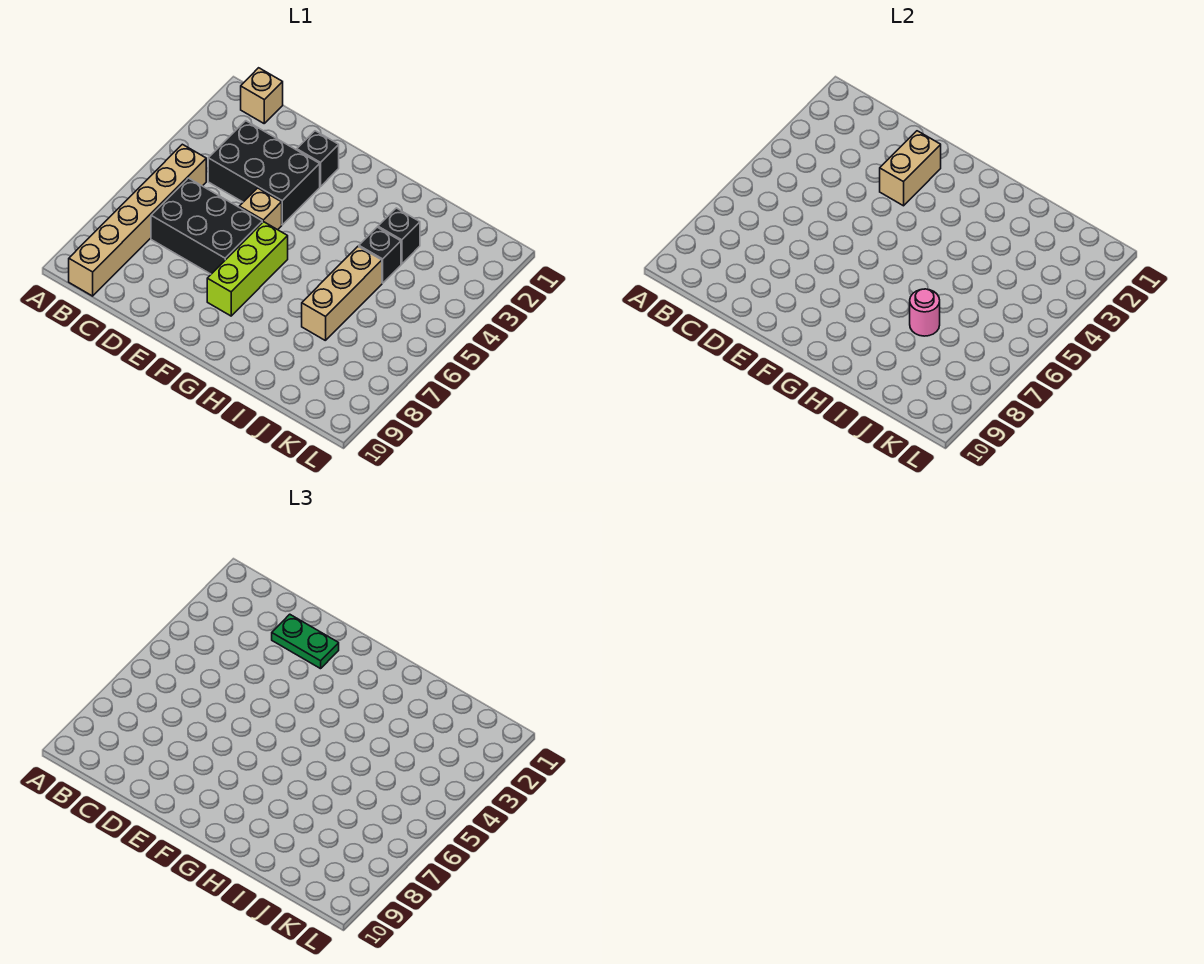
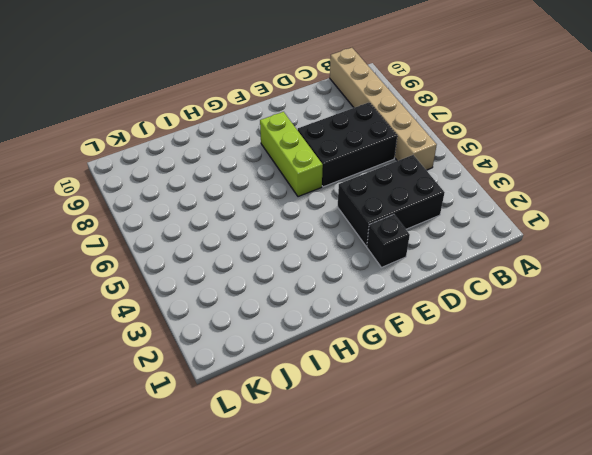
none -> tan 1x1 brick [241,68,283,123]
none -> tan 1x1 brick [239,188,282,230]
none -> black 1x1 brick [378,208,420,264]

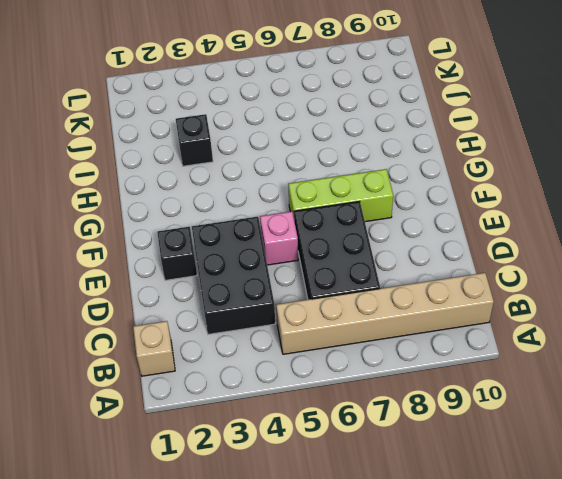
pink 1x1 brick [260,212,298,265] -> tan 1x1 brick [239,188,282,230]
none -> black 1x1 brick [359,227,401,283]
none -> tan 1x3 brick [302,247,382,341]
none -> tan 1x2 brick [880,131,941,206]

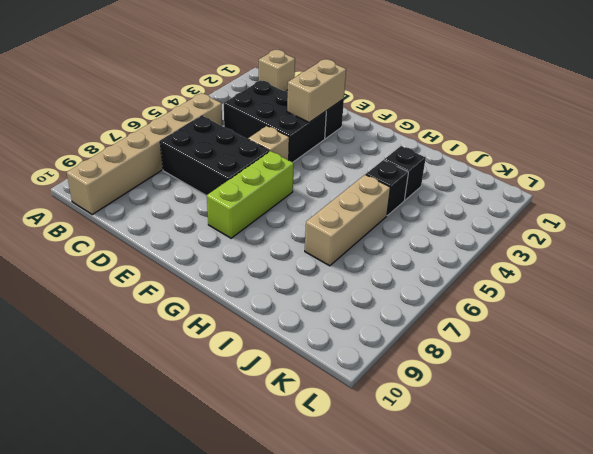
none -> pink 1x1 round brick [910,289,940,336]
none -> green 1x2 plate [272,614,339,669]

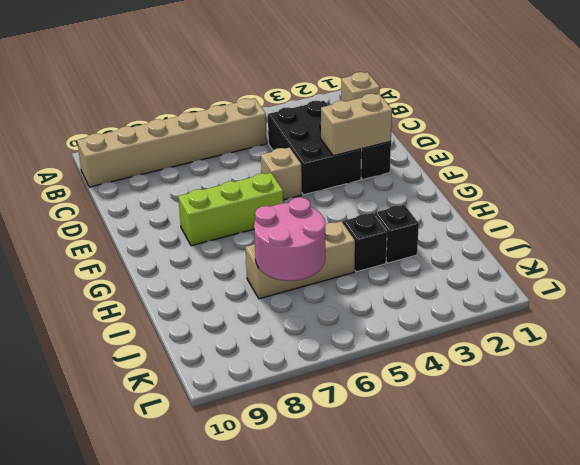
pink 2x2 round brick [254,197,325,281] -> pink 1x1 round brick [910,289,940,336]
none -> black 2x3 brick [151,178,262,274]
none -> green 1x2 plate [272,614,339,669]

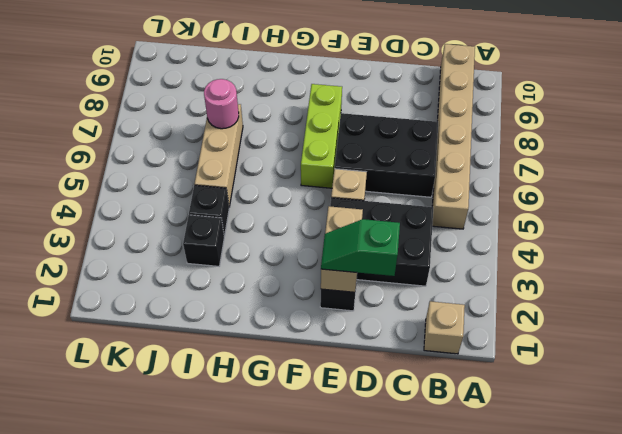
green 1x2 slope [321,219,400,276] -> green 1x2 plate [272,614,339,669]

